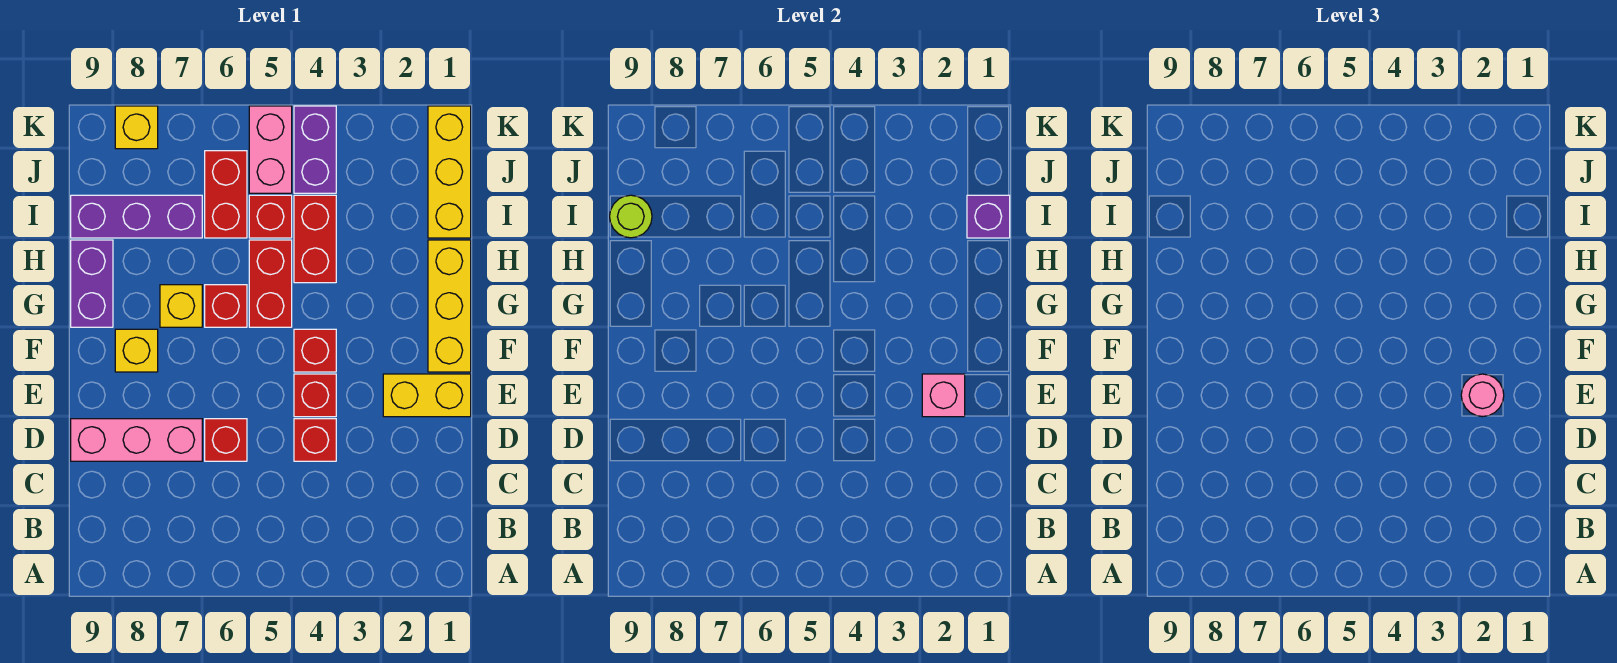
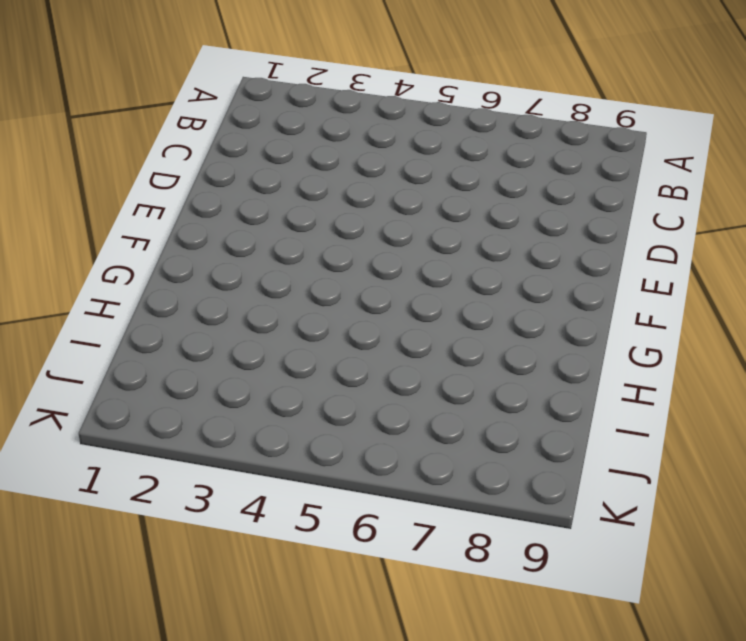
none -> red 1x1 brick [294,419,336,461]
none -> red 1x1 brick [205,419,247,461]
none -> pink 1x3 brick [71,419,202,461]

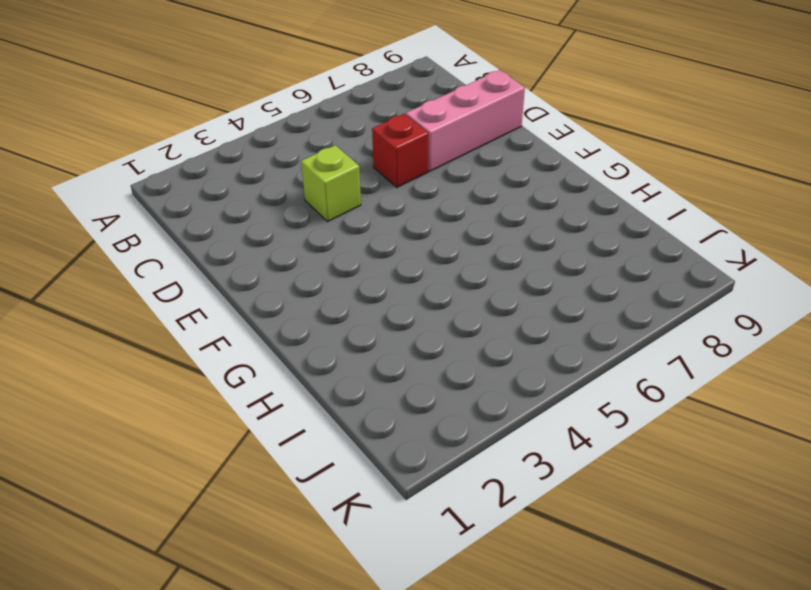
lime 1x1 brick [301,145,361,221] -> red 1x1 brick [294,419,336,461]
none -> yellow 1x2 brick [383,374,471,417]
none -> red 1x1 brick [294,374,336,417]
none -> yellow 1x3 brick [428,240,471,372]

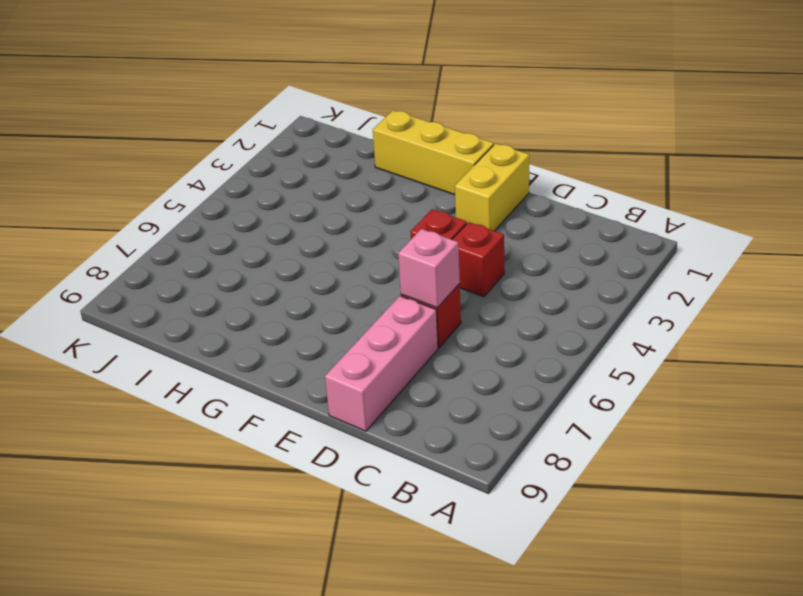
pink 1x1 brick [398,229,460,308] -> pink 1x1 brick moved to [922,374,965,417]
none -> red 1x1 brick [294,329,336,372]
none -> yellow 1x1 brick [115,329,158,372]
none -> red 1x2 brick [249,240,292,327]

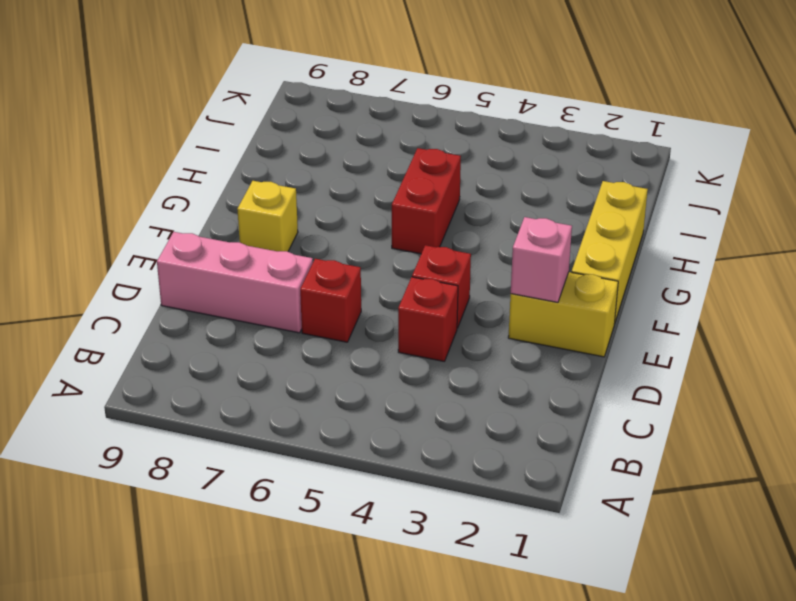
none -> red 1x1 brick [294,329,336,372]
none -> red 1x1 brick [205,285,247,327]
none -> yellow 1x1 brick [160,285,202,327]

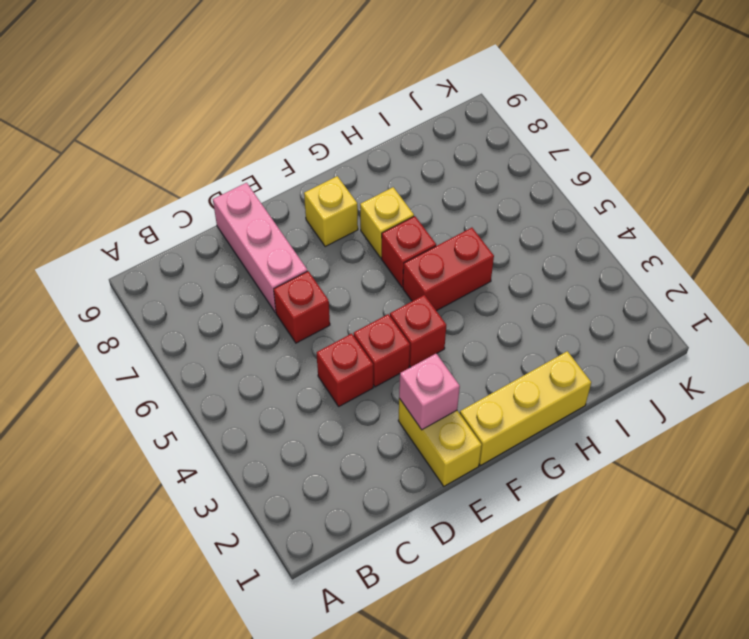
none -> purple 1x2 brick [71,240,113,327]
none -> red 1x2 brick [294,195,336,283]
none -> yellow 1x3 brick [428,106,471,238]

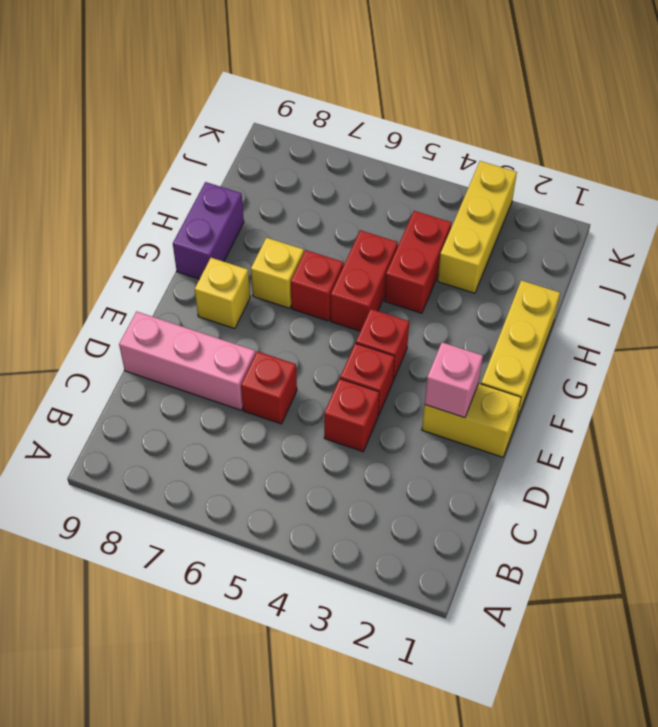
yellow 1x3 brick [438,161,517,293] -> yellow 1x3 brick moved to [428,106,471,238]
none -> red 1x1 brick [249,195,292,238]
none -> red 1x2 brick [205,151,247,238]
none -> purple 1x3 brick [71,195,202,238]

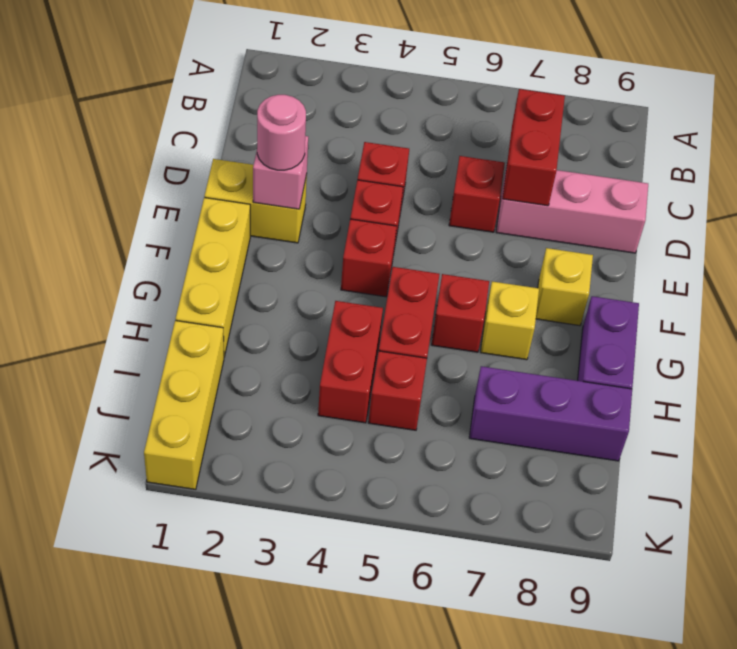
red 1x2 brick [503,89,565,206] -> red 1x2 brick moved to [205,151,247,238]
none -> purple 1x2 brick [294,106,336,193]
none -> pink 1x2 brick [249,106,292,193]
none -> yellow 1x1 brick [115,106,158,149]

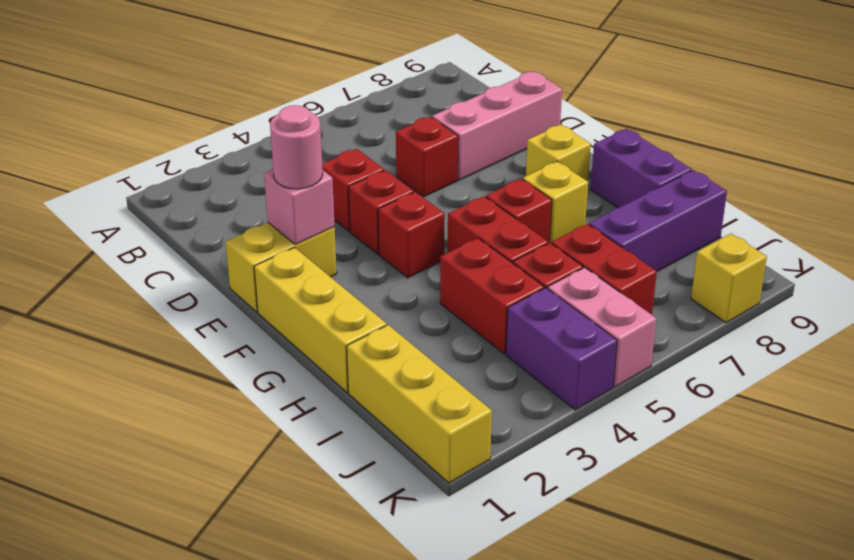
none -> purple 1x1 brick [967,195,1010,238]
none -> lime 1x1 round brick [610,195,652,238]

